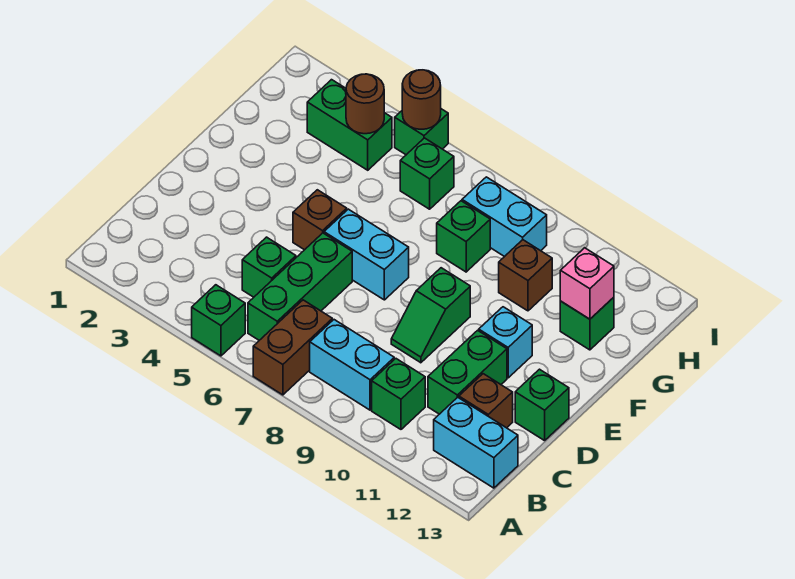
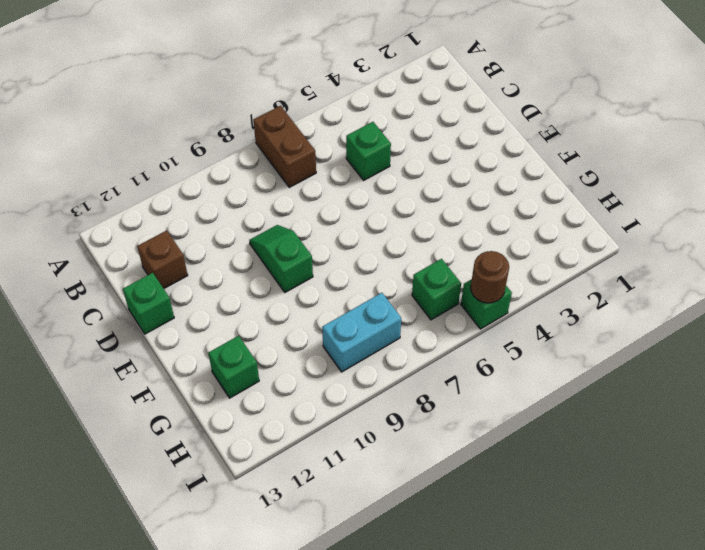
none -> green 1x1 brick [192,285,245,356]
none -> green 1x3 brick [248,233,352,340]
none -> cyan 1x2 brick [310,320,394,410]

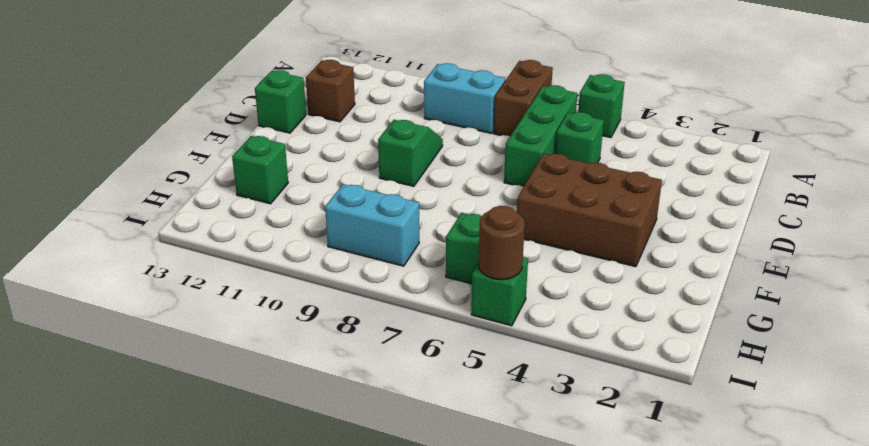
brown 2x3 brick [517,154,662,267] -> brown 1x1 brick [293,190,347,250]
none -> green 1x1 brick [372,359,425,429]
none -> cyan 1x2 brick [434,397,518,488]
none -> green 1x2 brick [428,330,507,414]

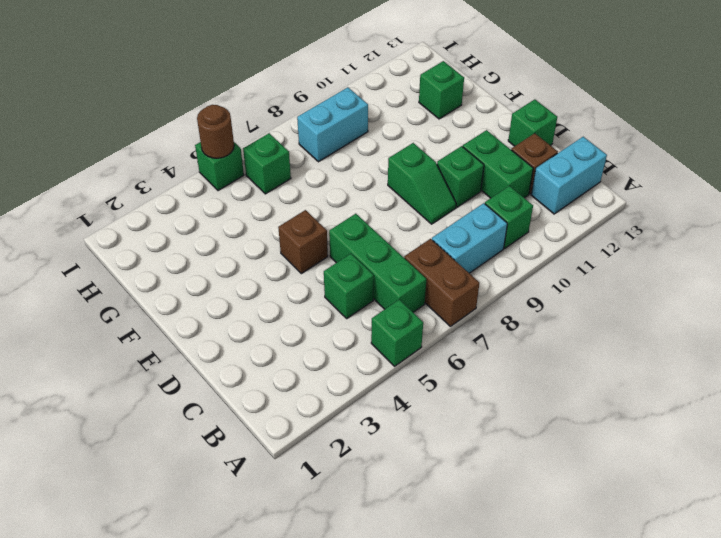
green 1x1 brick [437,146,484,207] -> green 1x1 brick moved to [437,201,490,272]
none -> cyan 1x2 brick [324,209,409,300]
none -> cyan 1x1 brick [479,307,532,378]
none -> brown 1x1 brick [499,240,552,311]

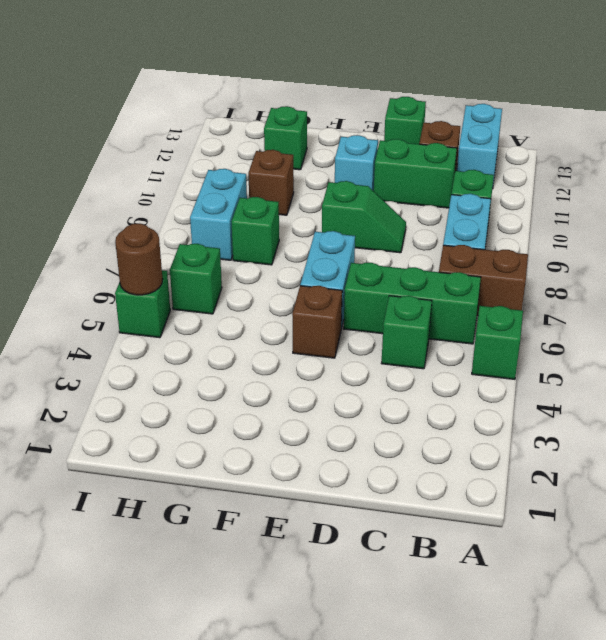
none -> green 1x2 brick [307,80,392,170]
none -> pink 1x1 brick [560,248,614,319]
none -> brown 1x1 round brick [346,74,384,134]

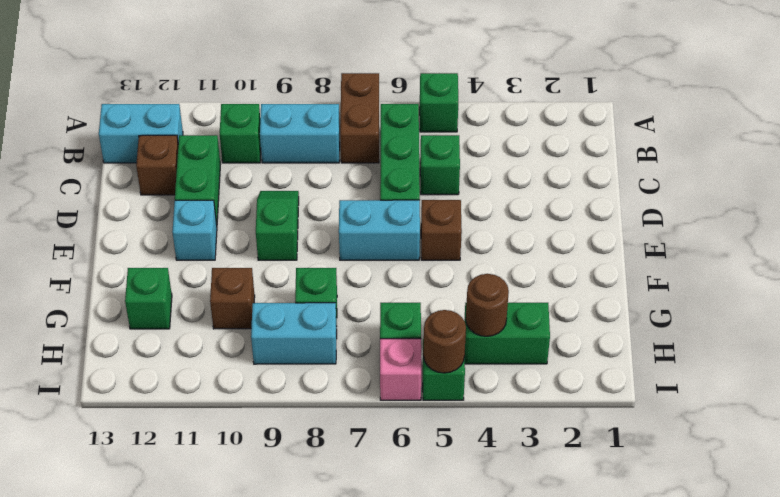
pink 1x1 brick [380,339,421,400] -> pink 1x1 brick moved to [560,248,614,319]
none -> green 1x1 brick [515,369,569,441]

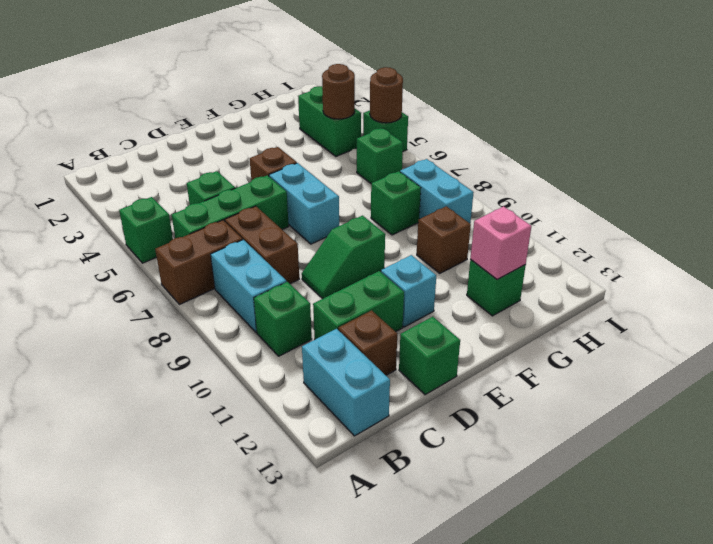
brown 1x2 brick [225,206,299,284] -> none

